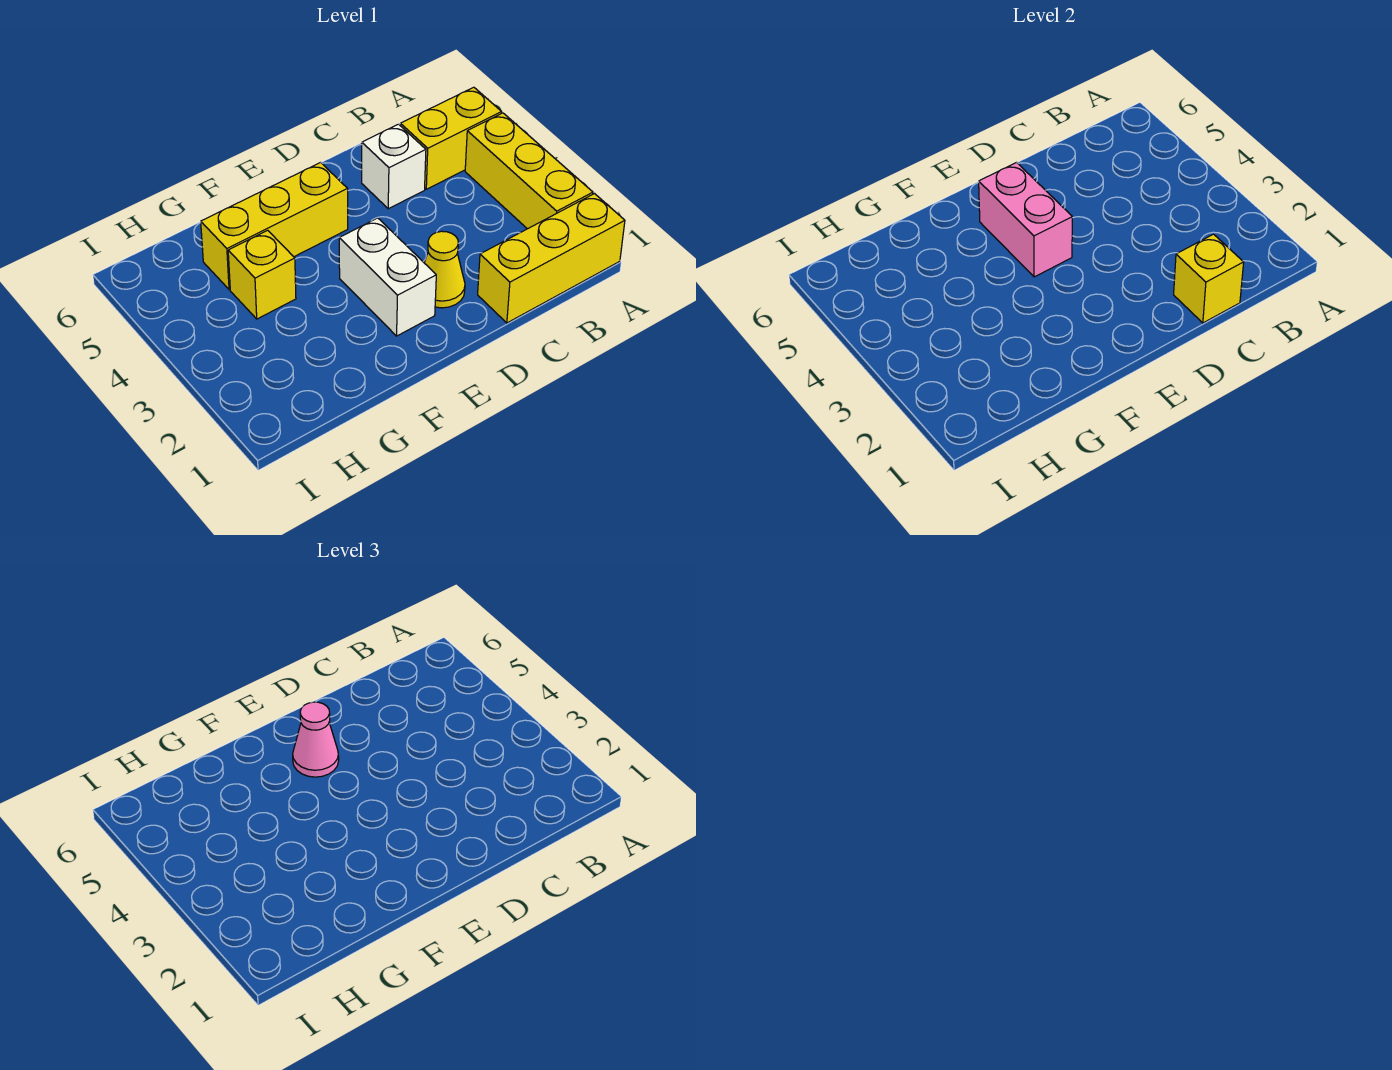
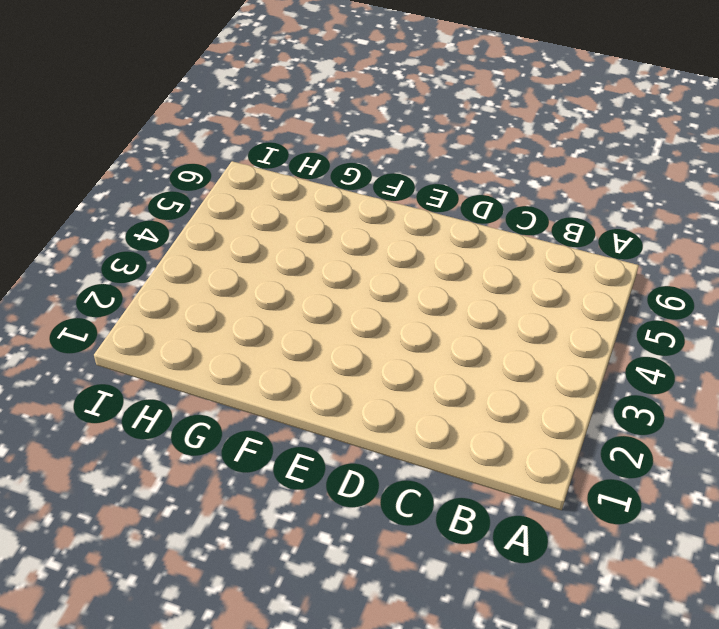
none -> yellow 1x3 brick [478,194,625,323]
none -> yellow 1x3 brick [465,113,593,229]

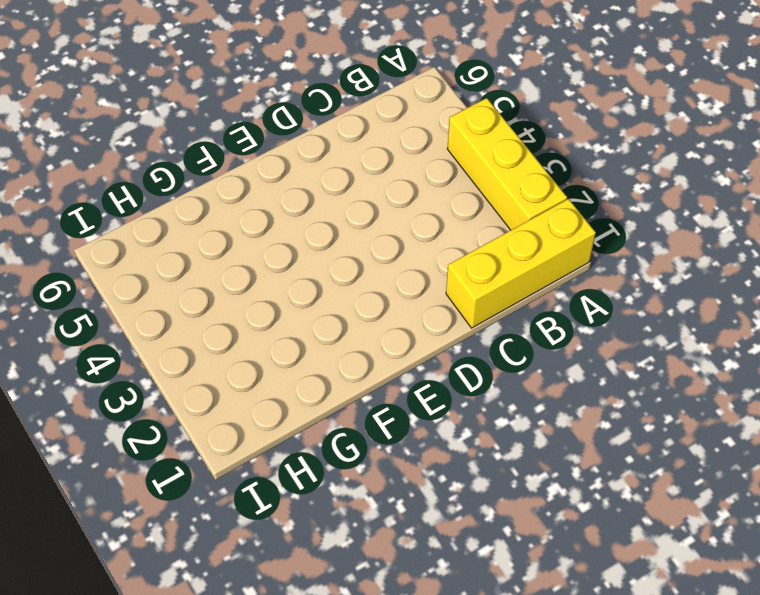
none -> yellow 1x2 brick [400,87,502,189]
none -> white 1x1 brick [362,124,426,209]

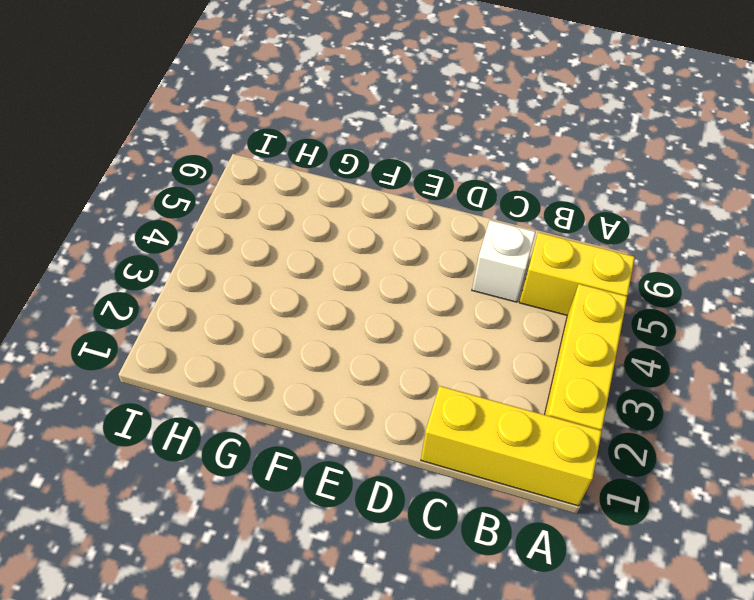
none -> yellow 1x1 cone [424,231,465,308]
none -> white 1x2 brick [339,218,436,336]

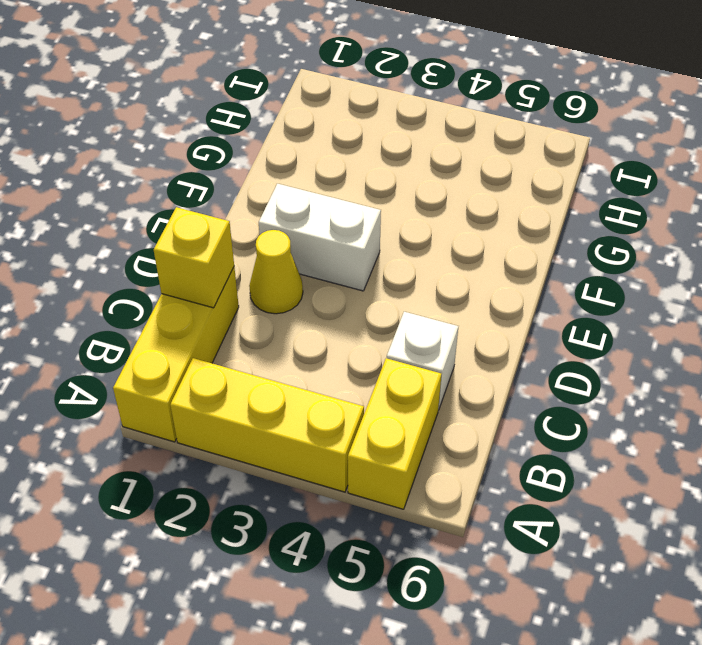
none -> yellow 1x3 brick [201,163,348,290]
none -> yellow 1x1 brick [228,230,296,319]

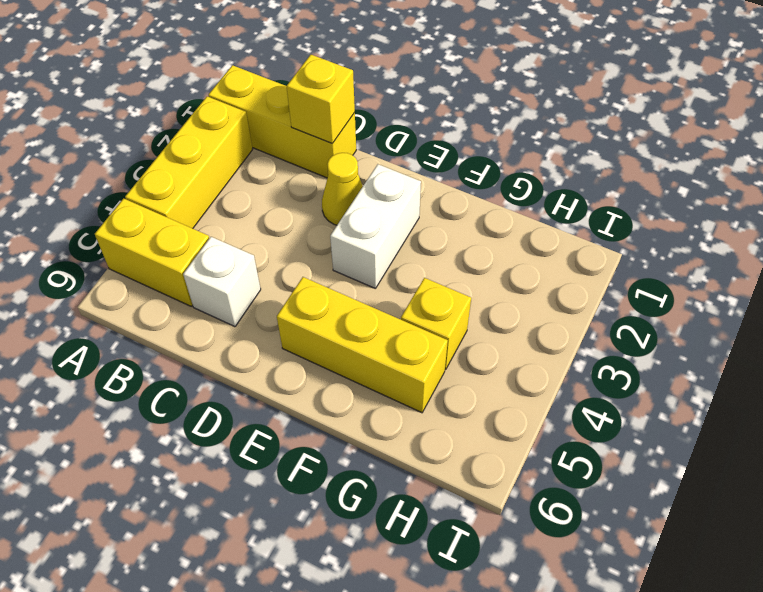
none -> pink 1x2 brick [979,163,1072,277]
none -> pink 1x1 cone [293,702,339,777]

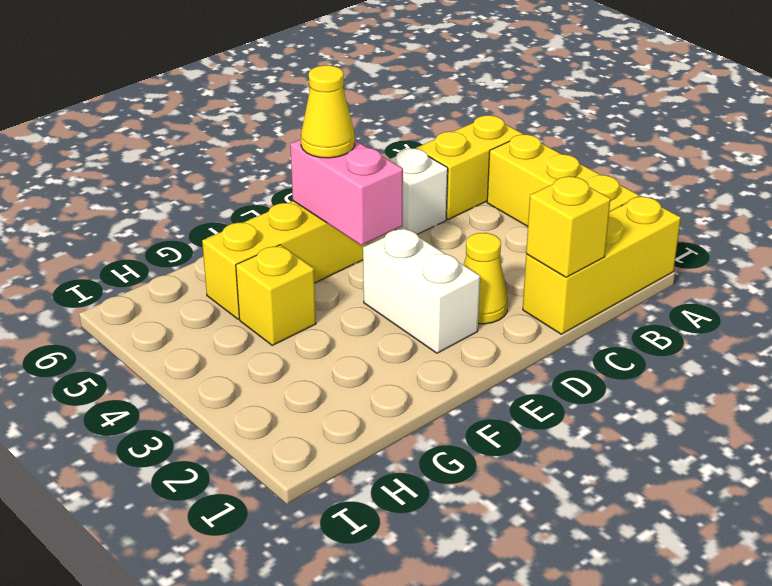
yellow 1x1 cone [301,65,355,158] -> pink 1x1 cone [293,702,339,777]

